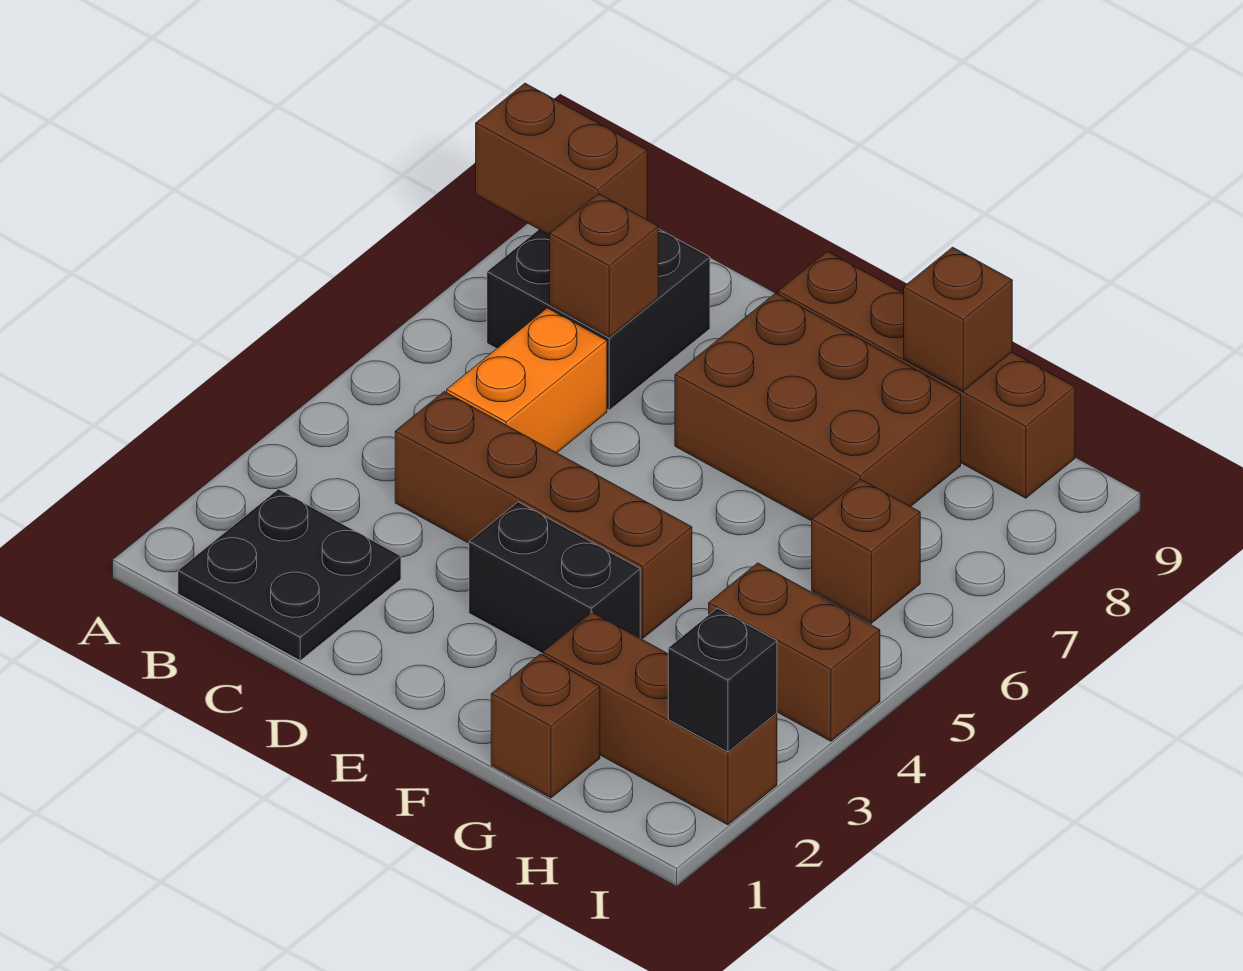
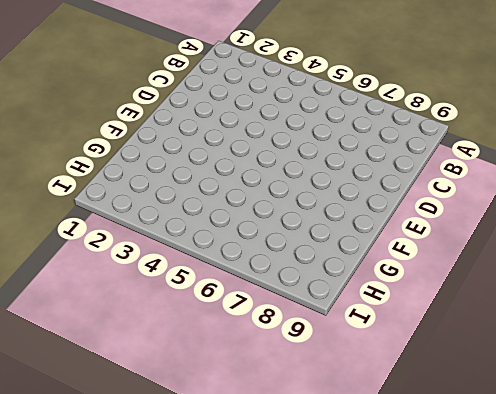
none -> black 2x2 plate [178,489,401,661]
none -> black 2x2 brick [487,229,710,410]
none -> brown 1x4 brick [395,392,692,638]

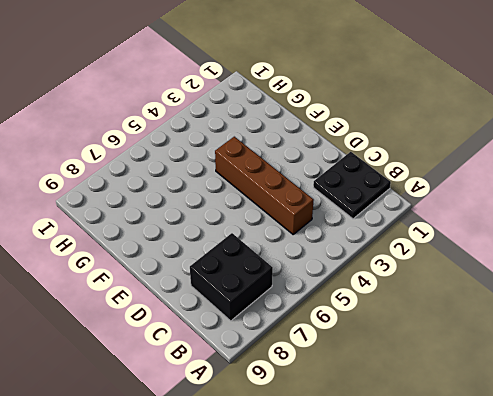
none -> orange 1x2 brick [447,308,607,453]
none -> black 1x2 brick [469,502,640,654]
none -> brown 2x3 brick [675,293,961,521]

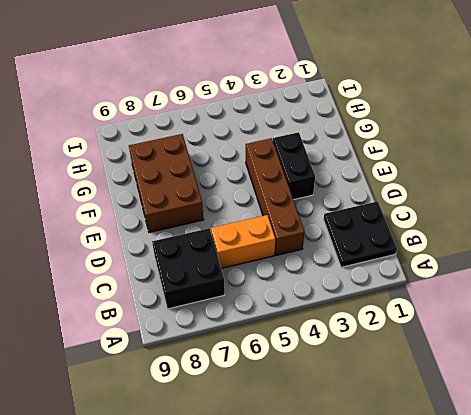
none -> brown 1x4 brick [778,251,1075,498]
none -> brown 1x1 brick [491,654,600,798]
none -> brown 1x3 brick [543,612,777,825]

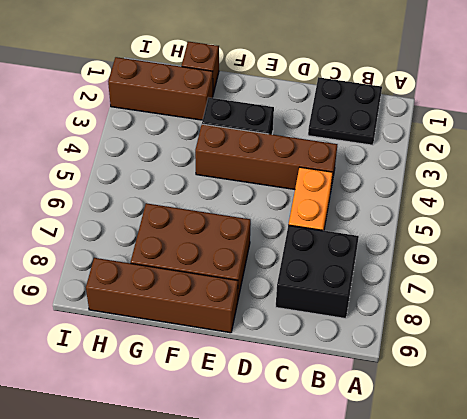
none -> brown 1x2 brick [709,563,880,741]
none -> brown 1x1 brick [812,479,920,623]
none -> brown 1x2 brick [476,83,647,235]

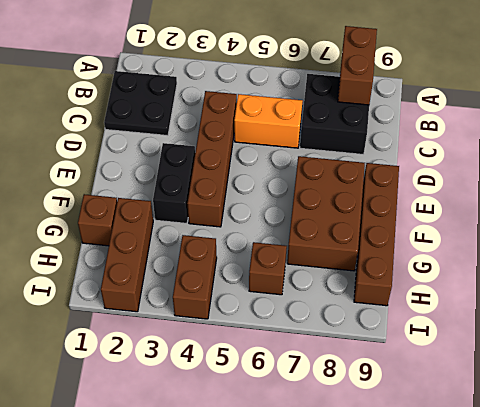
none -> brown 1x1 brick [550,194,658,337]
none -> brown 1x1 brick [904,247,1012,391]
none -> black 1x1 brick [668,608,777,752]

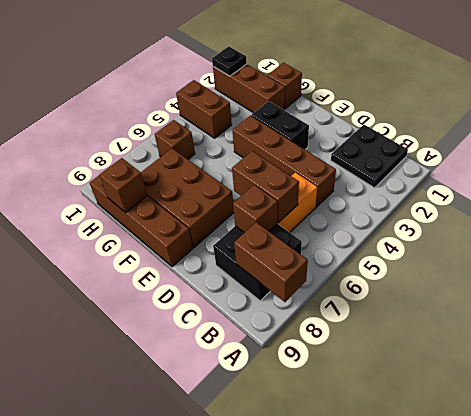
brown 1x2 brick [232,151,299,223] -> none
black 1x1 plate [212,46,247,76] -> black 1x1 brick [668,608,777,752]

